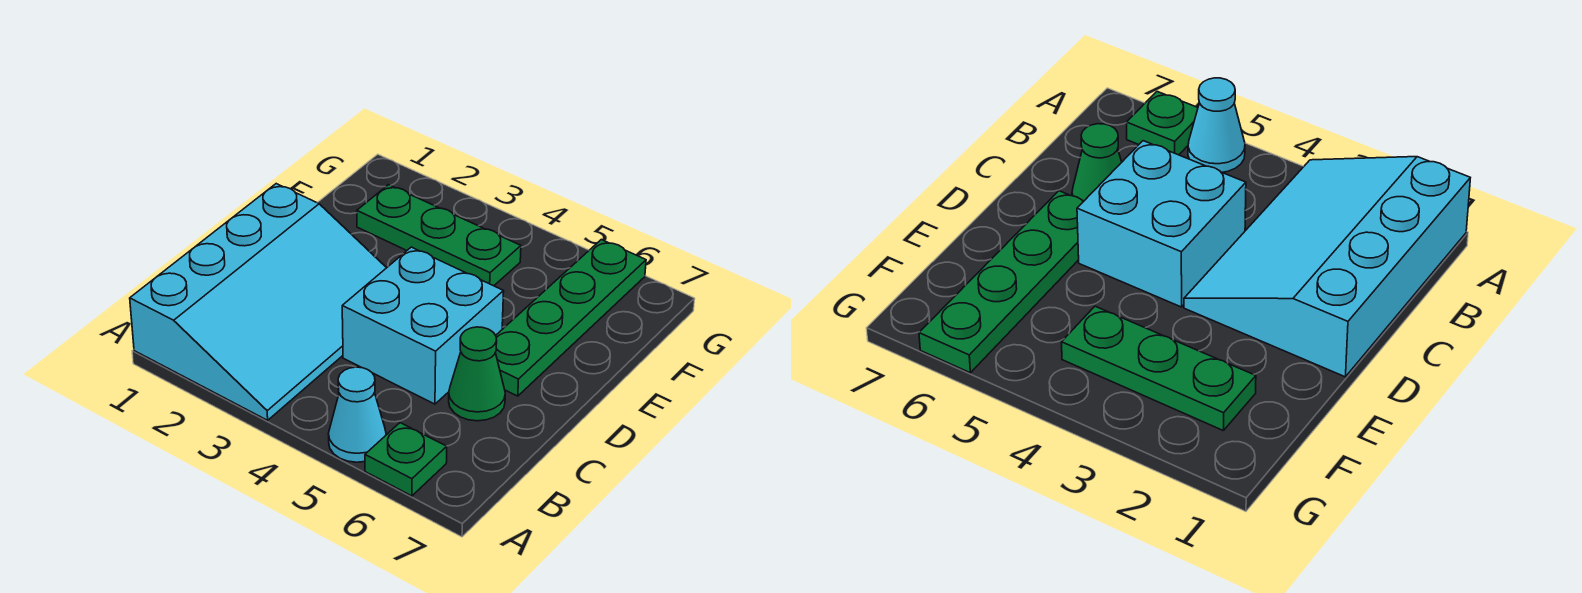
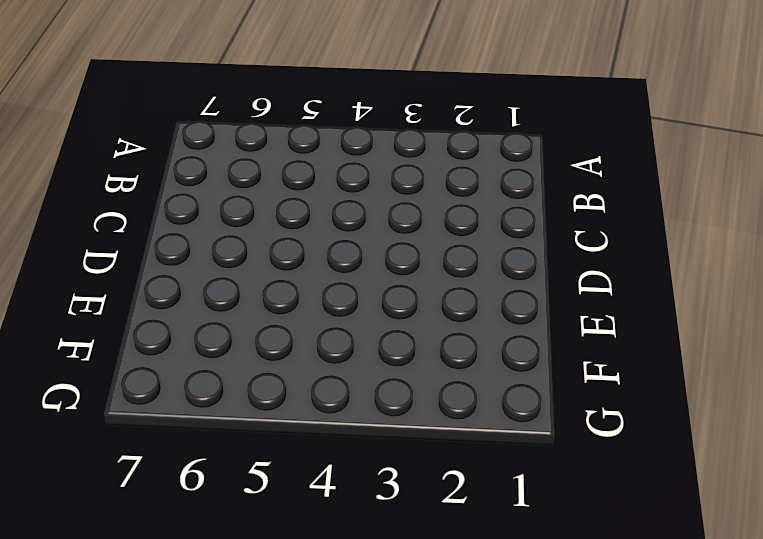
none -> cyan 3x4 slope [130,184,386,420]
none -> cyan 1x1 cone [329,367,386,462]

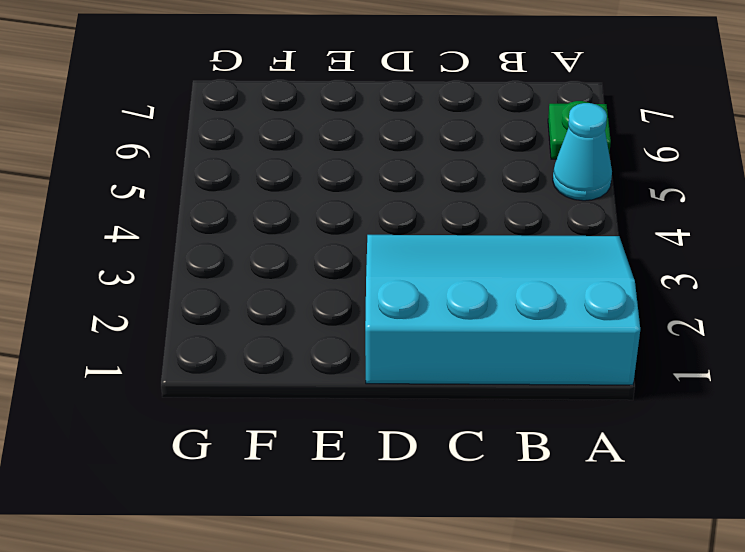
none -> cyan 2x2 brick [342,247,504,404]
none -> green 1x1 cone [449,327,505,421]

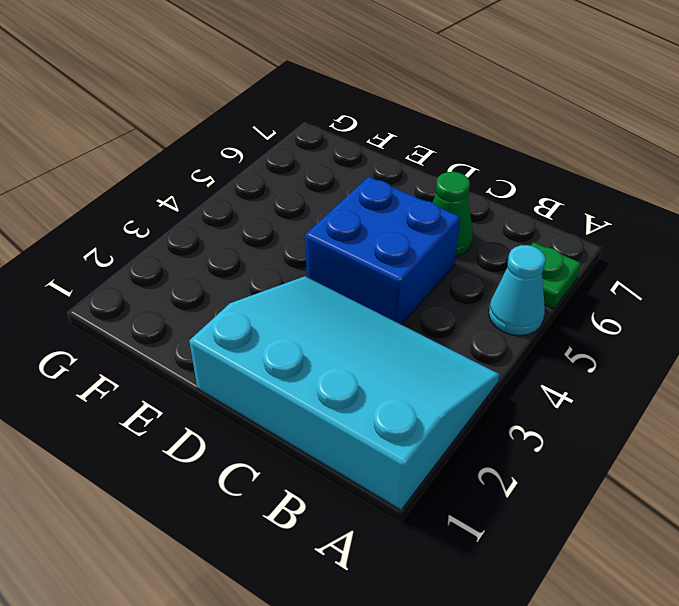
blue 2x2 brick [305,177,460,324] -> cyan 2x2 brick [342,247,504,404]
none -> green 1x4 plate [495,240,646,396]
none -> green 1x3 plate [357,185,521,286]

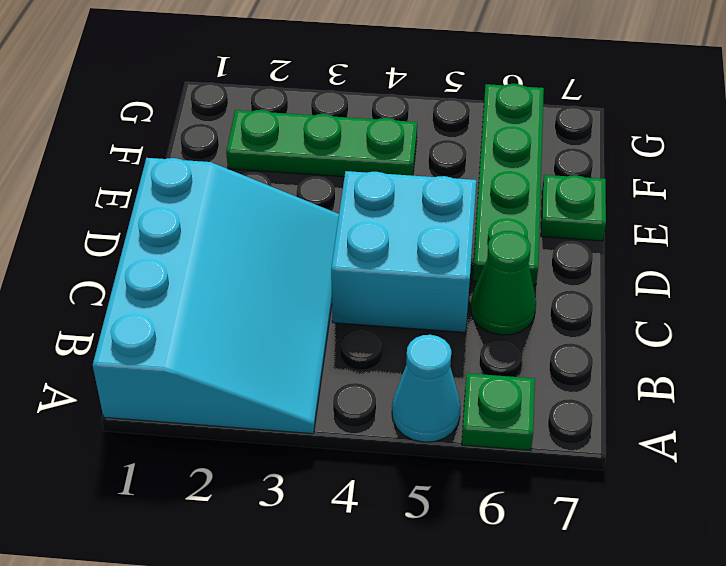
green 1x1 plate [541,175,606,241] -> none

